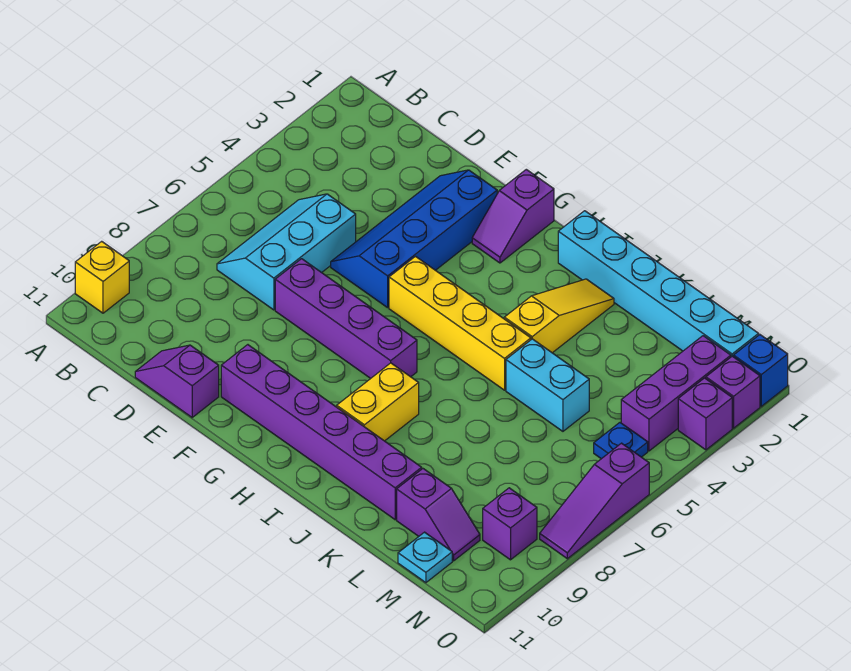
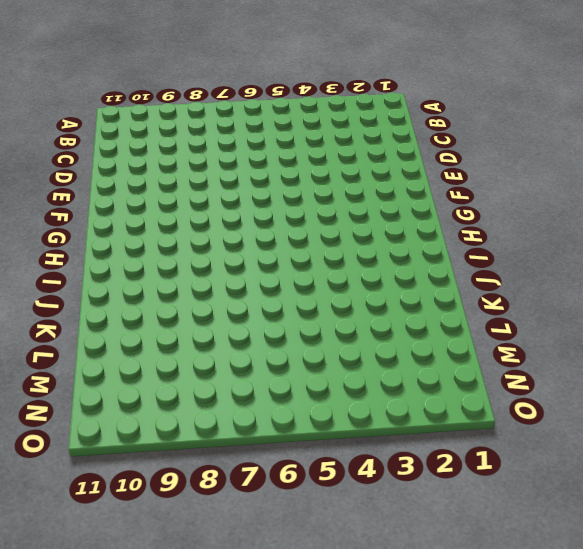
none -> yellow 1x1 brick [75,241,129,313]
none -> cyan 2x3 slope [217,194,356,310]
none -> purple 1x2 slope [135,345,219,417]

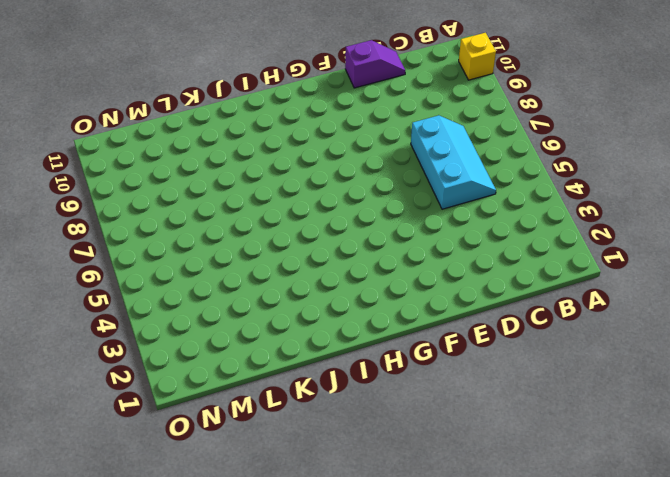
none -> blue 2x4 slope [331,170,497,308]
none -> purple 1x4 brick [275,259,417,378]
none -> purple 1x6 brick [221,345,422,520]

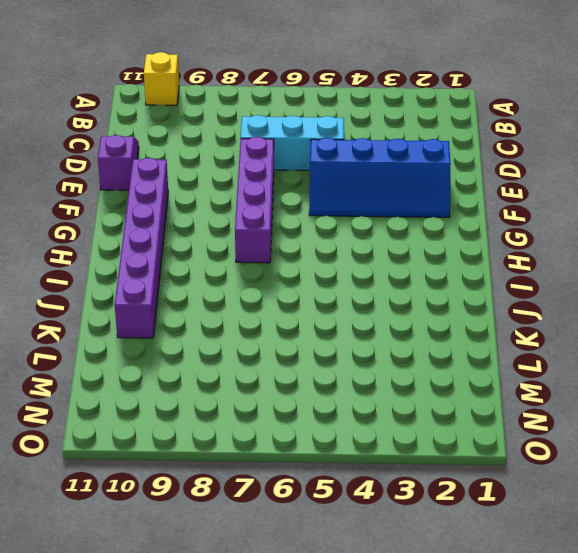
blue 2x4 slope [309,138,451,217] -> blue 2x4 slope turned to [331,170,497,308]
none -> purple 1x2 slope [472,169,554,263]
none -> yellow 1x4 brick [389,257,531,390]
none -> cyan 1x6 brick [558,211,759,357]

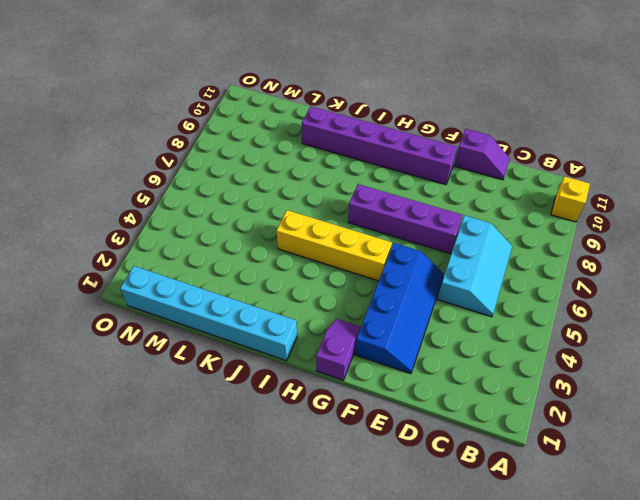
none -> yellow 1x2 brick [337,363,419,441]
none -> yellow 1x3 slope [504,279,614,353]
none -> cyan 1x2 brick [506,339,589,431]

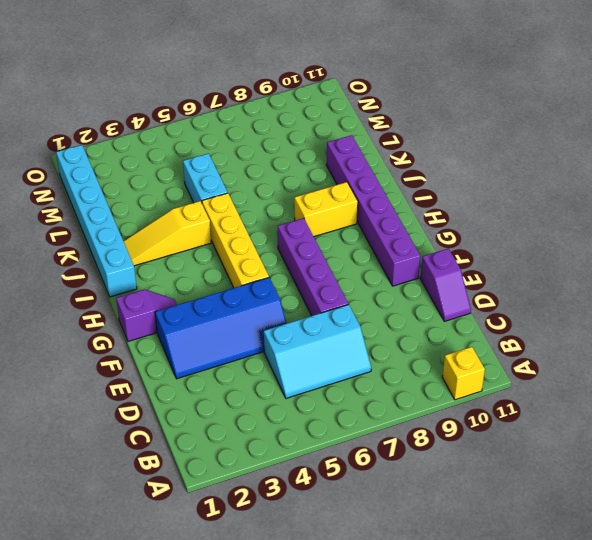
none -> purple 1x2 slope [397,469,480,561]
none -> cyan 1x1 plate [398,532,452,583]
none -> purple 1x3 brick [621,336,731,451]

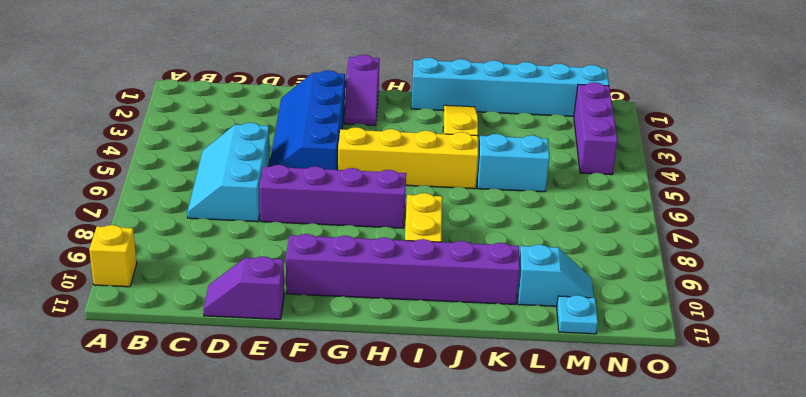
cyan 1x2 slope [517,244,594,306] -> purple 1x2 slope [397,469,480,561]
none -> blue 1x1 plate [594,423,648,459]
none -> purple 1x1 brick [483,488,537,560]
none -> blue 1x1 brick [734,335,788,406]

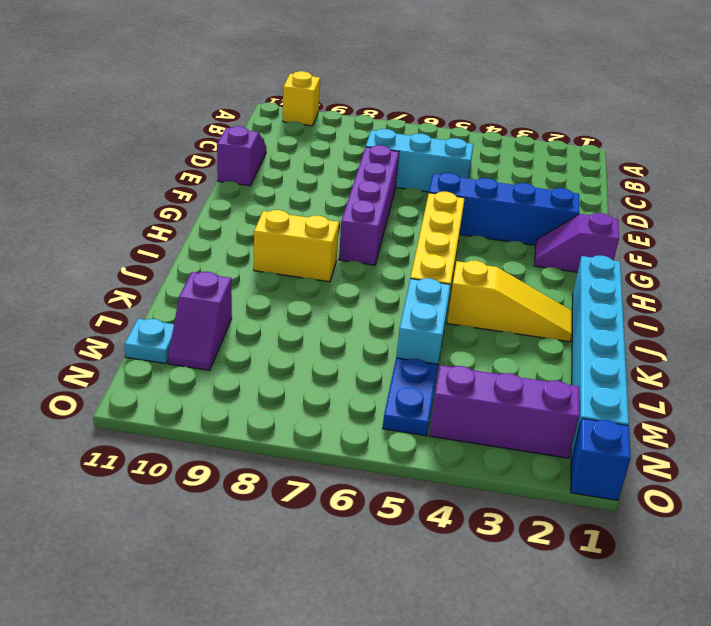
blue 1x2 plate [383,358,438,436] -> blue 1x1 plate [594,423,648,459]
none -> purple 1x6 brick [221,345,422,520]
none -> purple 1x1 brick [483,488,537,560]
none -> purple 1x1 brick [706,356,760,428]

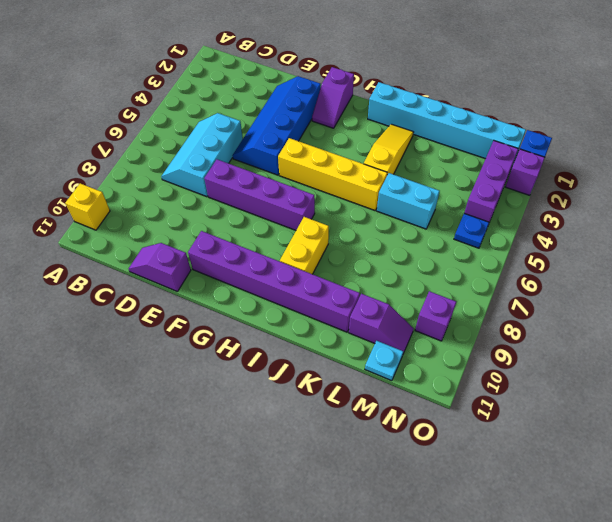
none -> purple 1x1 brick [678,378,732,450]
none -> purple 1x3 slope [540,443,649,559]

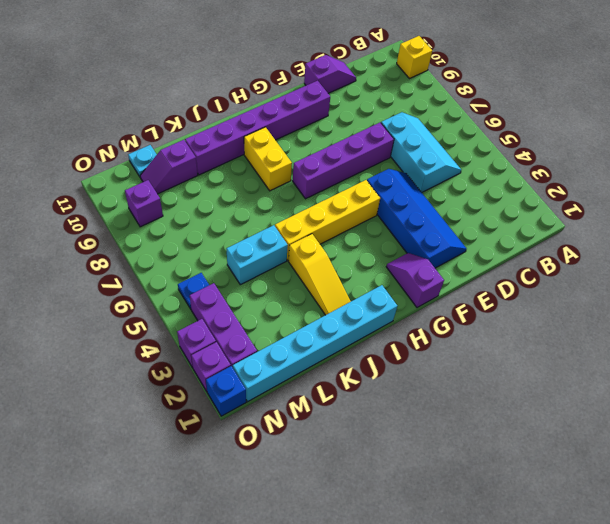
none -> purple 1x3 slope [540,443,649,559]

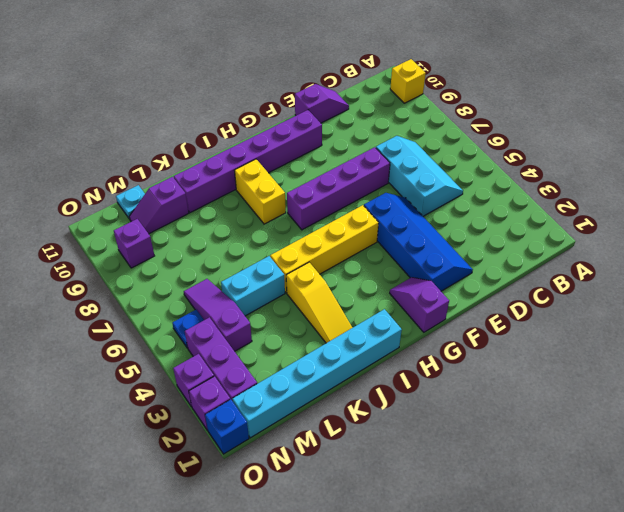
purple 1x3 slope [184,279,252,351] -> purple 1x3 slope moved to [540,443,649,559]

